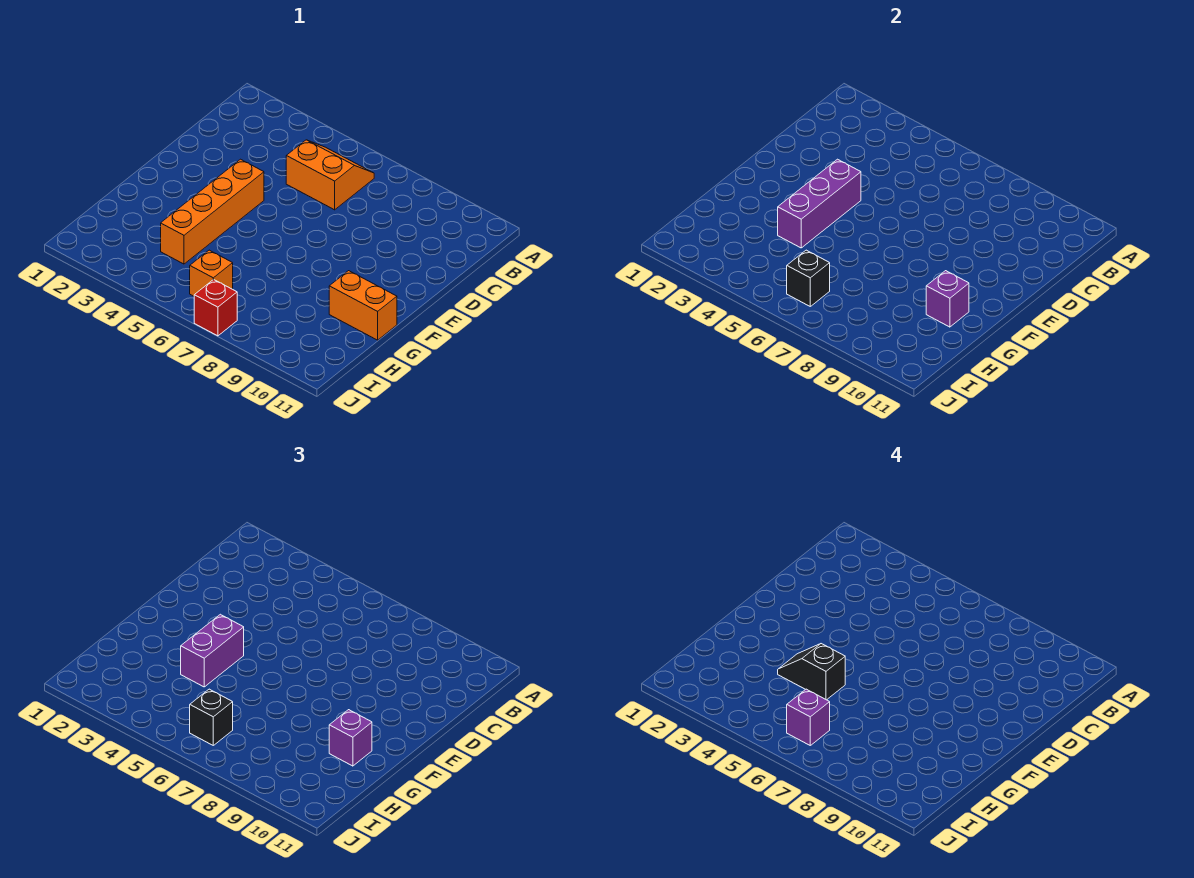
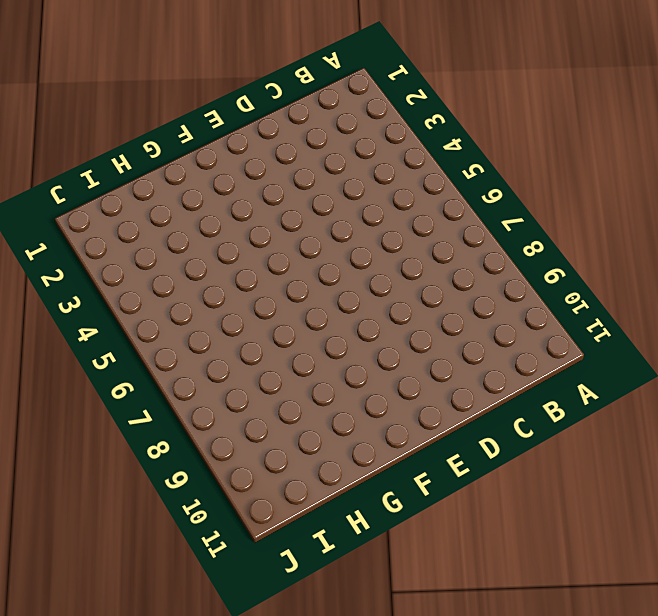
none -> orange 2x2 slope [286,140,374,210]
none -> orange 1x4 brick [161,159,264,264]
none -> orange 1x2 brick [329,271,397,340]

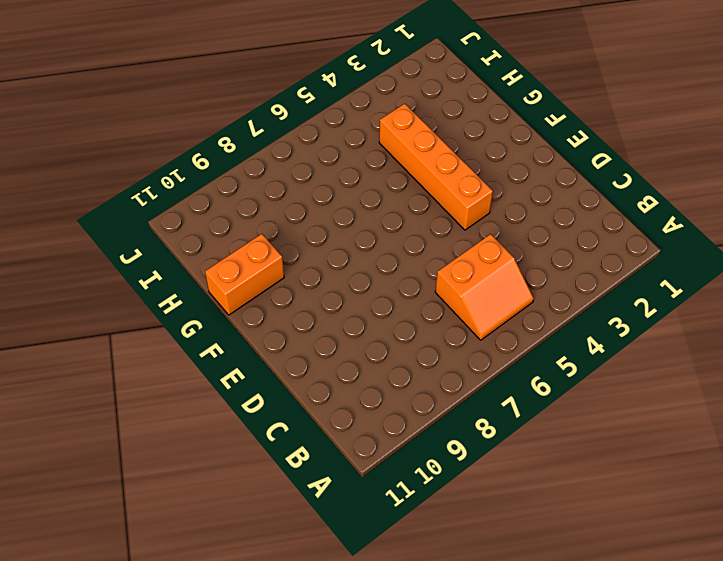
none -> orange 1x1 brick [190,250,233,296]
none -> red 1x1 brick [194,279,237,336]
none -> purple 1x3 brick [778,159,861,248]

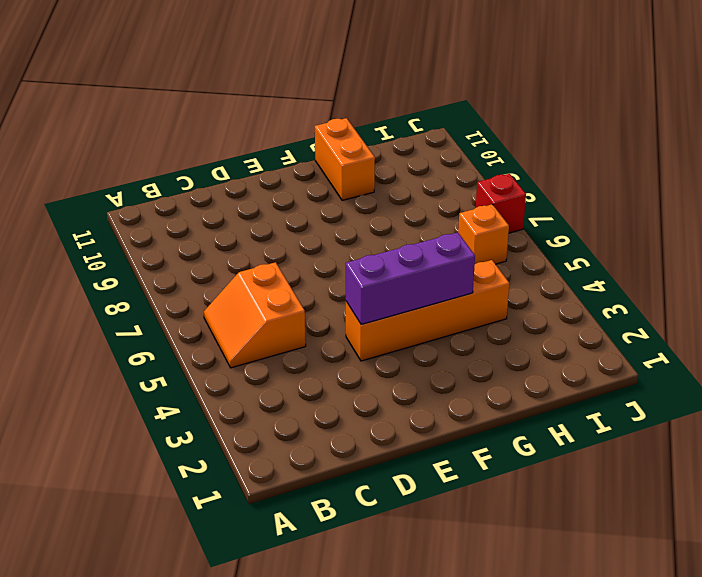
none -> purple 1x1 brick [926,271,969,327]
none -> black 1x1 brick [787,250,830,306]
none -> purple 1x2 brick [181,614,244,687]

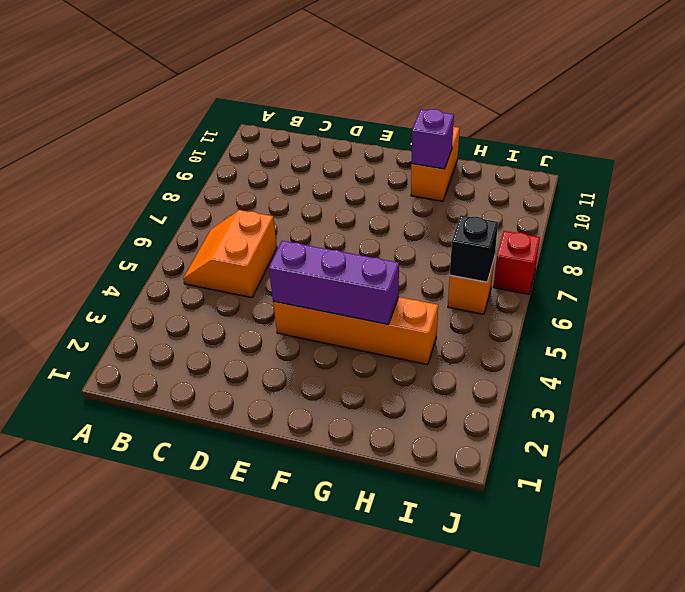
none -> purple 1x2 brick [181,614,244,687]
none -> purple 1x1 brick [329,710,372,766]
none -> black 1x1 brick [190,689,233,745]

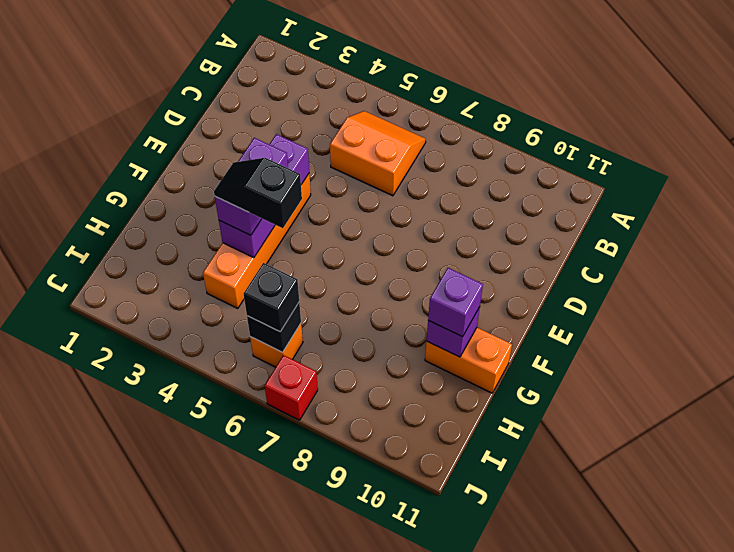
none -> purple 1x1 brick [787,689,830,745]

